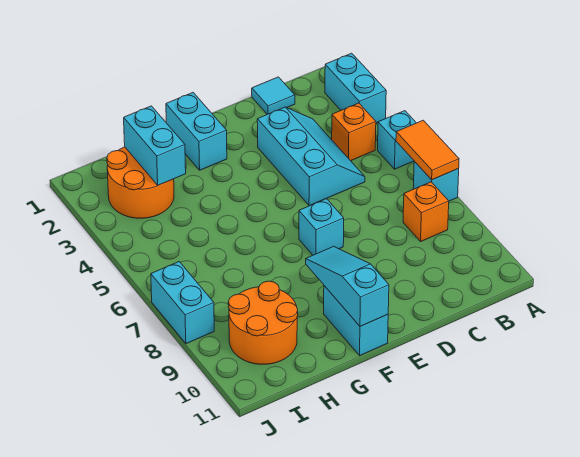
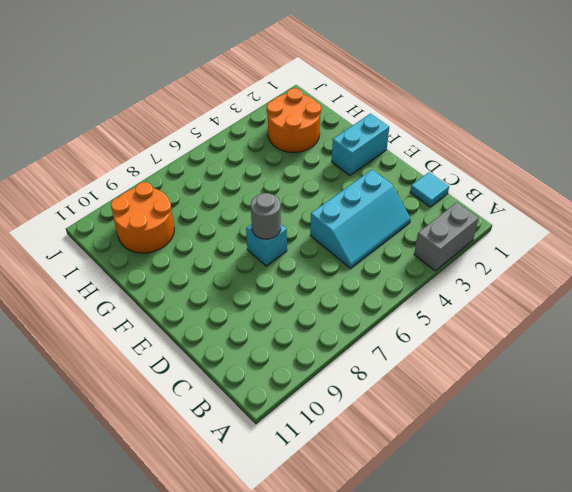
grey 1x2 brick [414,202,479,271] -> cyan 1x2 brick [325,53,386,123]
grey 1x1 round brick [251,193,281,239] -> none
none -> cyan 1x1 brick [378,111,416,169]
none -> cyan 1x1 brick [413,162,459,201]
none -> orange 1x1 brick [332,103,376,161]

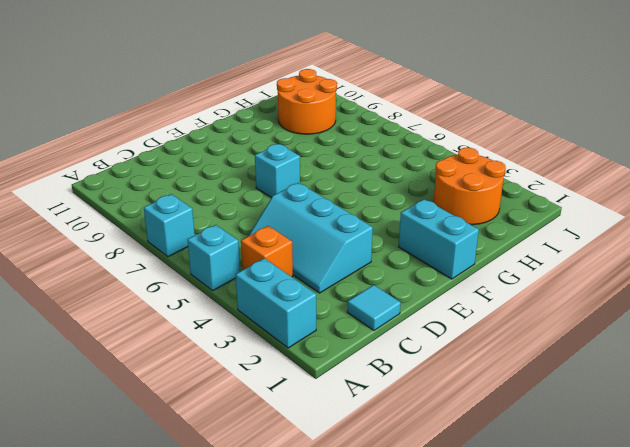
none -> orange 1x1 brick [403,182,449,241]
none -> cyan 1x2 brick [324,286,388,355]
none -> cyan 1x2 brick [151,262,214,344]

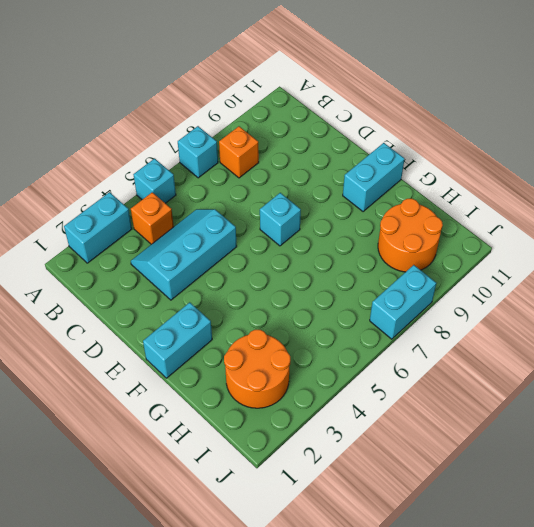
none -> cyan 1x1 tile [252,77,295,114]
none -> orange 1x2 tile [396,120,459,180]
none -> cyan 1x3 slope [306,247,389,326]

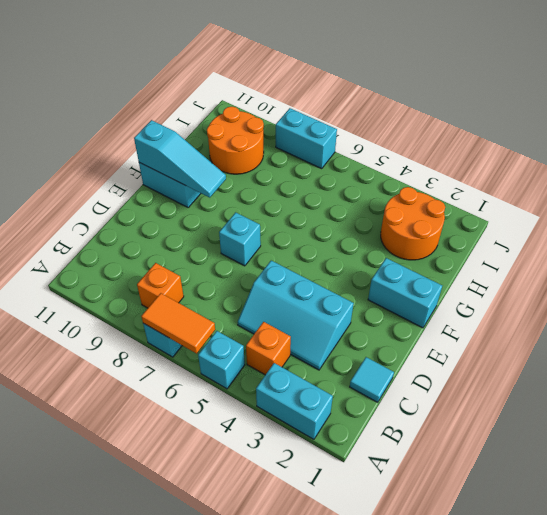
none -> cyan 1x2 brick [124,106,186,185]

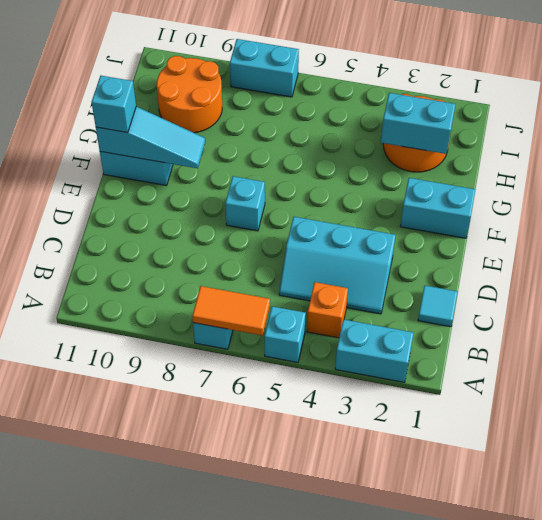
cyan 1x1 brick [92,76,136,133] -> none
none -> orange 1x1 brick [403,182,449,241]

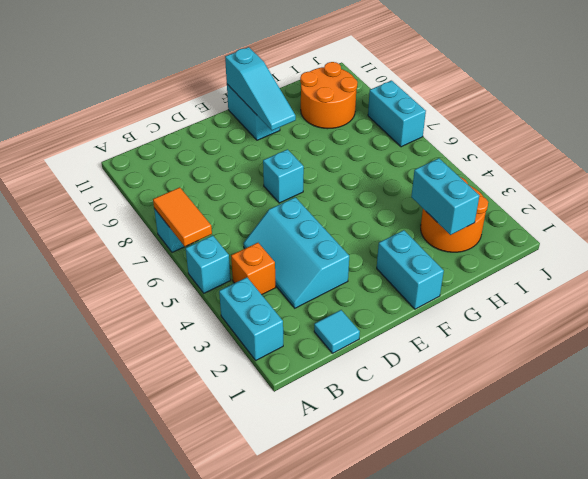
none -> orange 1x1 brick [403,182,449,241]

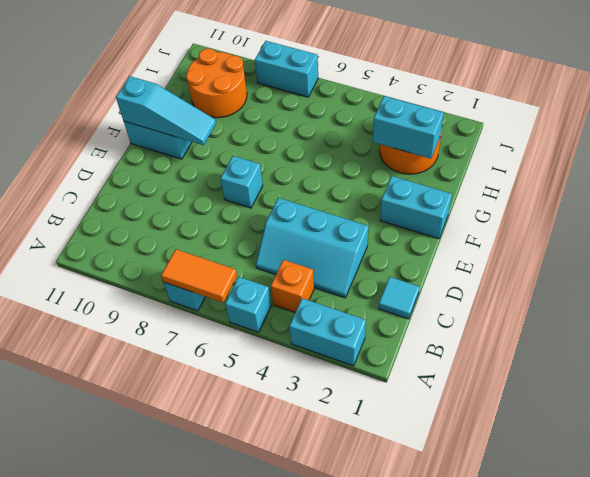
none -> orange 1x1 brick [403,182,449,241]

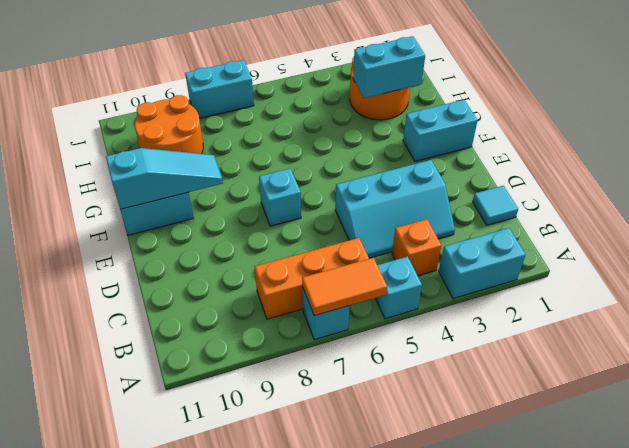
orange 1x3 brick [255,238,369,319] -> orange 1x1 brick [403,182,449,241]

